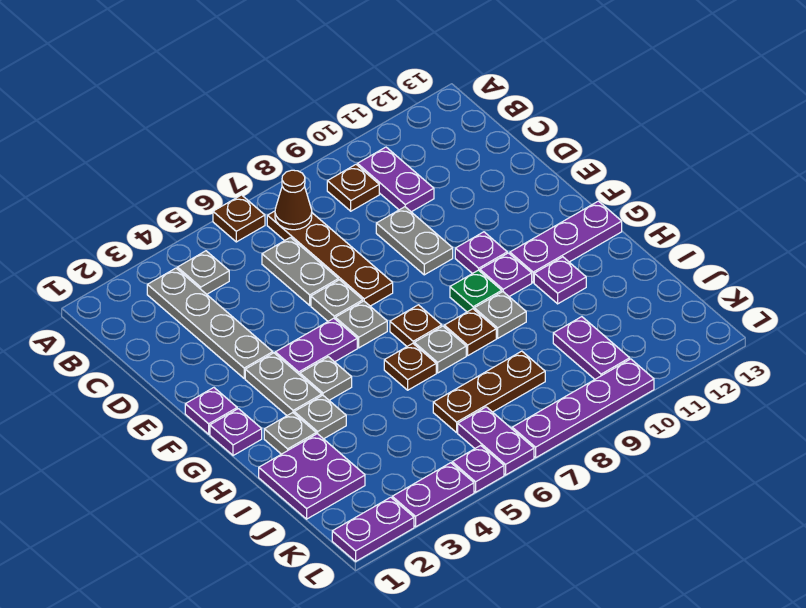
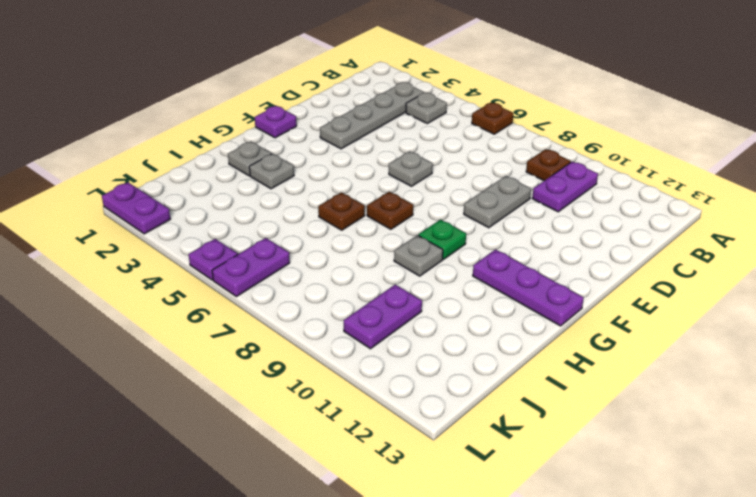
none -> brown 1x4 plate [267,211,393,306]
none -> grey 1x2 plate [262,237,338,305]
none -> grey 1x2 plate [245,353,322,415]
none -> purple 1x2 plate [275,318,357,375]

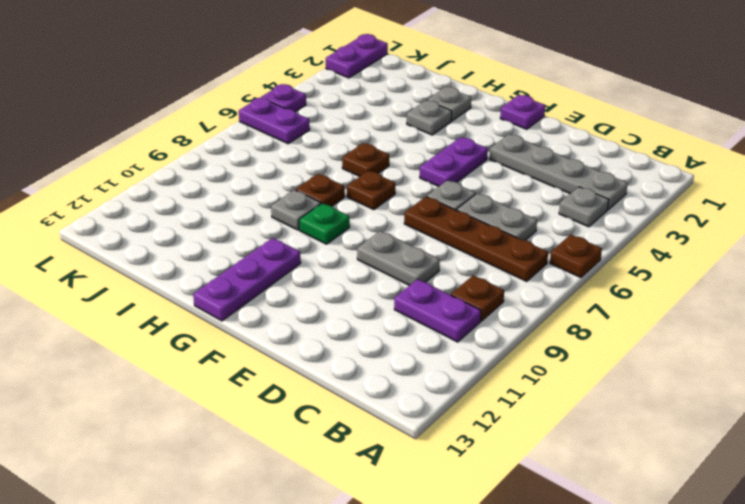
none -> grey 1x2 plate [245,353,322,415]
none -> grey 1x1 plate [335,301,387,348]
none -> purple 1x1 plate [455,232,507,274]
none -> purple 1x1 plate [210,409,262,456]

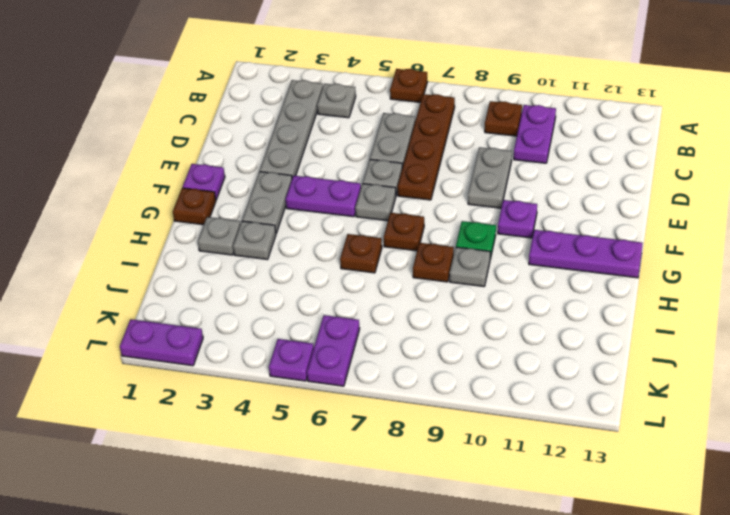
brown 1x1 plate [173,188,216,225] -> purple 1x1 plate [210,409,262,456]
none -> grey 1x1 plate [300,357,352,400]
none -> purple 1x1 plate [480,253,532,297]
none -> grey 1x1 plate [414,326,466,373]
none -> purple 1x1 plate [534,257,586,304]

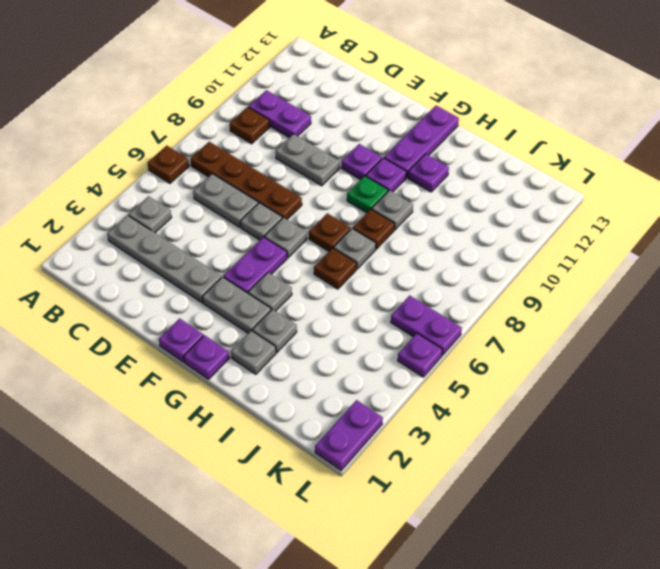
none -> purple 2x2 plate [259,434,365,519]
none -> brown 1x3 plate [433,351,545,433]
none -> purple 1x2 plate [553,317,630,379]
none -> purple 1x2 plate [392,463,474,527]

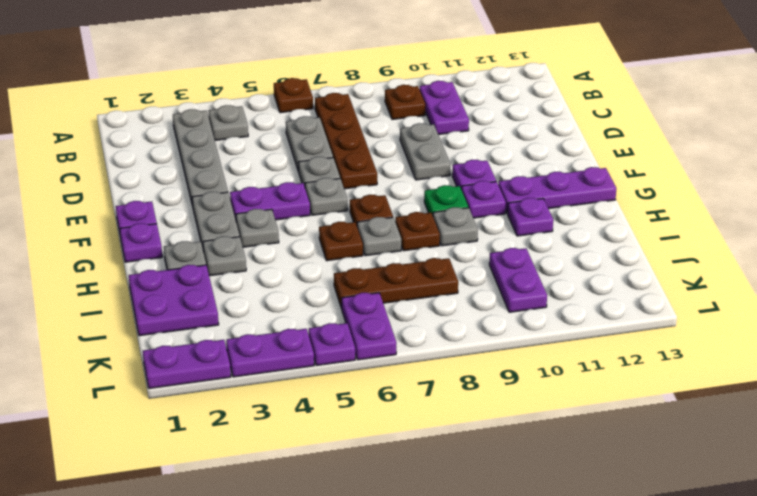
none -> purple 1x4 plate [512,359,654,458]
none -> brown 1x1 cone [275,170,312,230]

